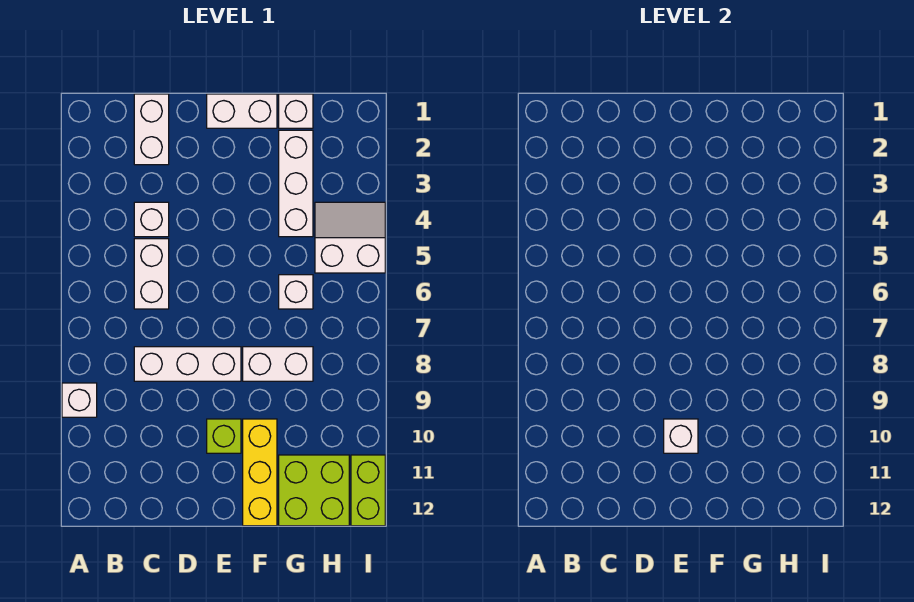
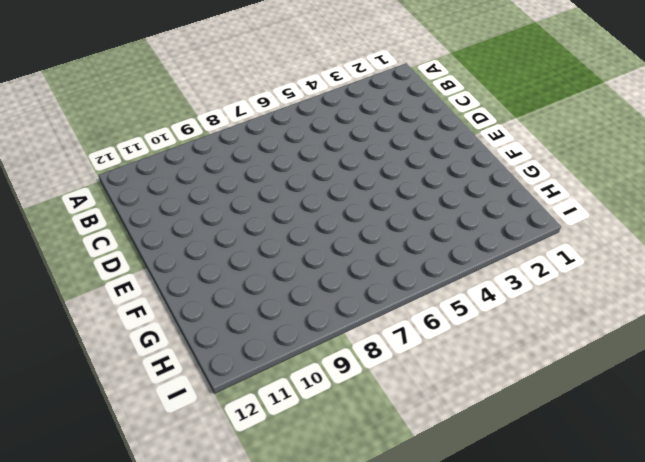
none -> white 1x1 brick [62,383,97,417]
none -> white 1x2 brick [134,94,169,165]
none -> white 1x1 brick [134,202,169,237]

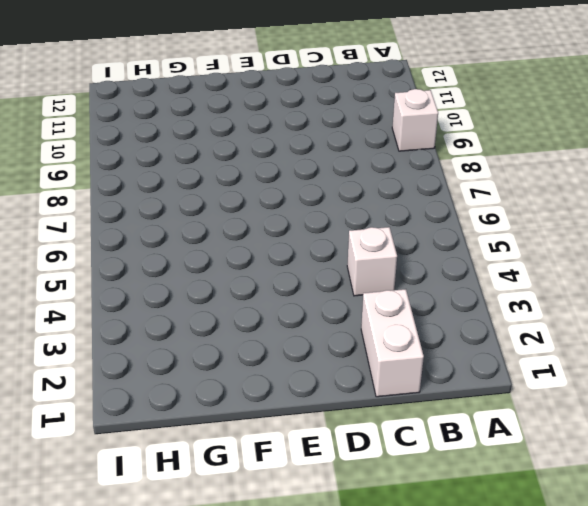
none -> white 1x2 brick [134,239,169,309]
none -> white 1x3 brick [134,347,241,381]
none -> white 1x2 brick [207,94,277,128]

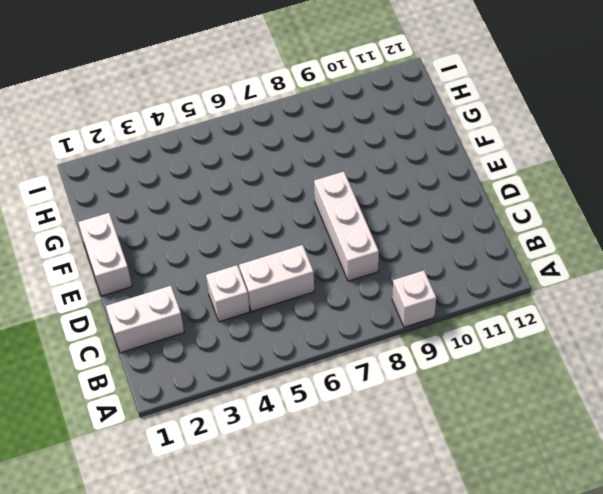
none -> lime 1x1 brick [207,419,241,453]
none -> white 1x2 brick [243,347,313,381]
none -> yellow 1x3 brick [243,419,277,526]

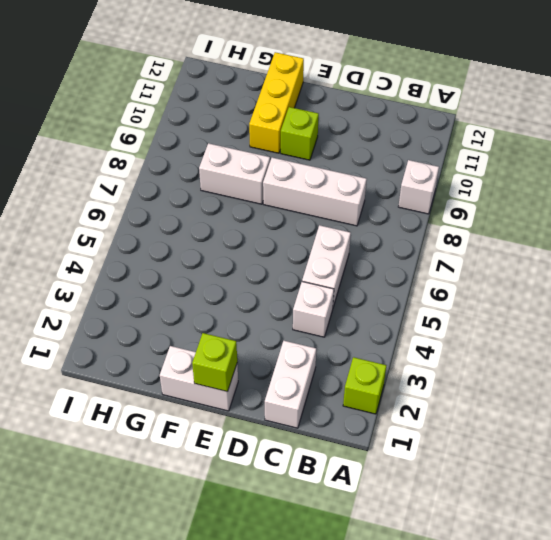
lime 1x1 brick [343,357,387,414] -> none
lime 1x1 brick [192,333,237,392] -> none
none -> white 1x1 brick [279,94,313,128]
none -> white 1x3 brick [279,130,313,237]
none -> white 1x1 brick [279,275,313,309]

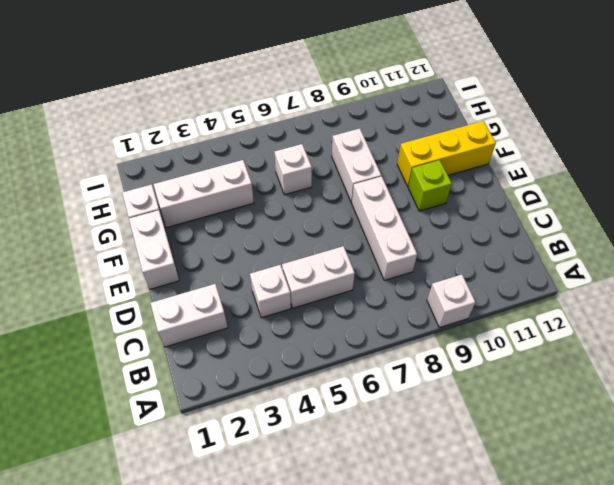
none -> lime 2x2 brick [279,455,349,526]
none -> white 2x2 slope [315,202,385,273]
none -> lime 1x2 brick [351,455,385,526]

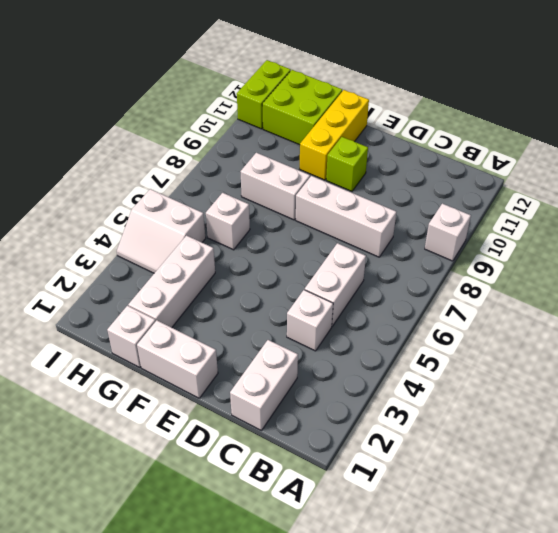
none -> white 1x1 brick [664,419,698,453]

